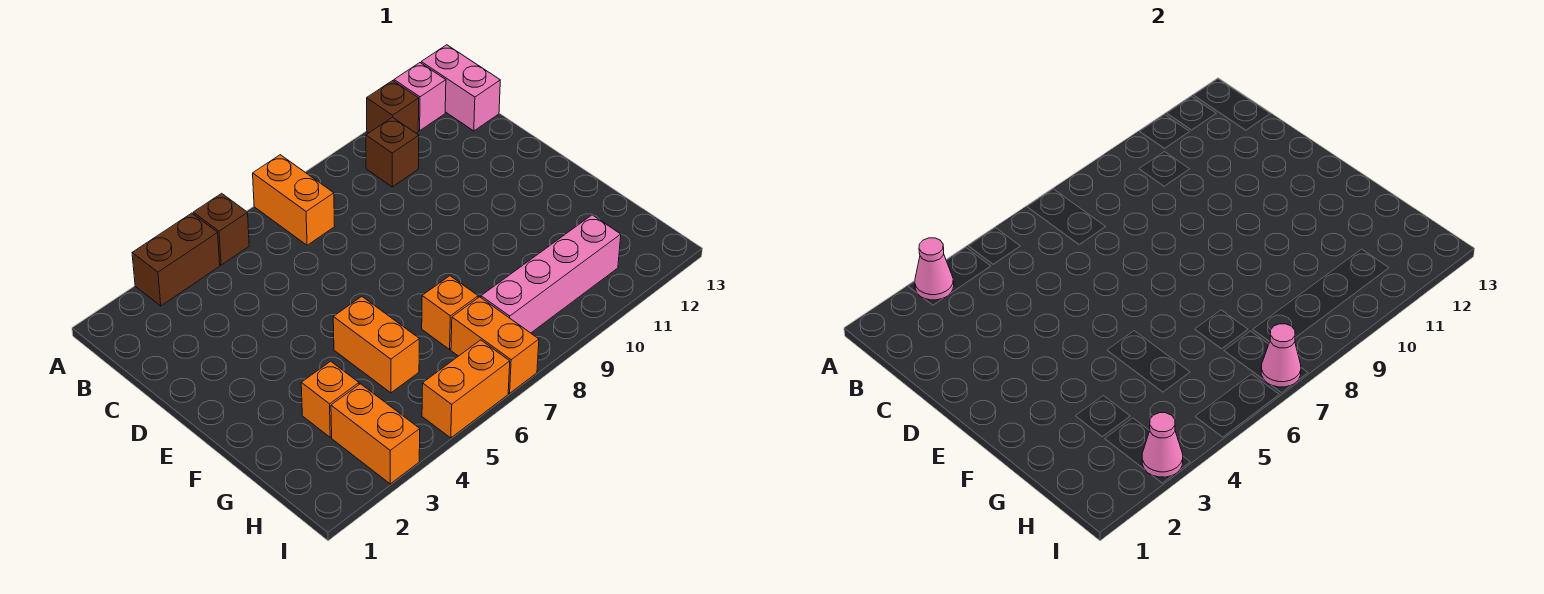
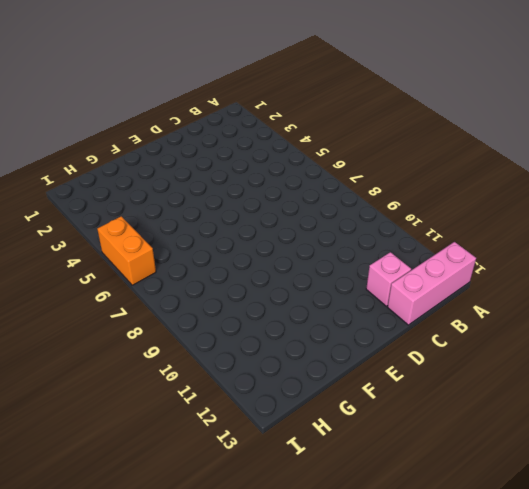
pink 1x3 brick [388,242,476,325] -> pink 1x2 brick [421,45,500,131]
pink 1x1 brick [366,252,411,306] -> pink 1x1 brick moved to [394,63,446,131]
none -> brown 1x2 brick [132,213,220,306]
none -> brown 1x1 brick [193,193,249,265]
none -> orange 1x2 brick [253,155,335,245]

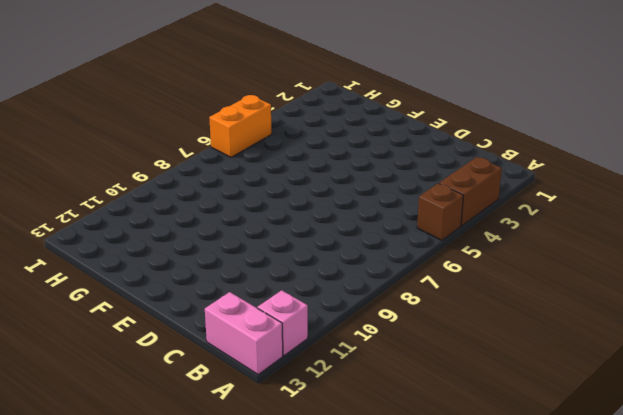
none -> orange 1x2 brick [253,155,335,245]
none -> brown 1x1 brick [367,81,419,133]
none -> brown 1x1 brick [366,117,419,187]

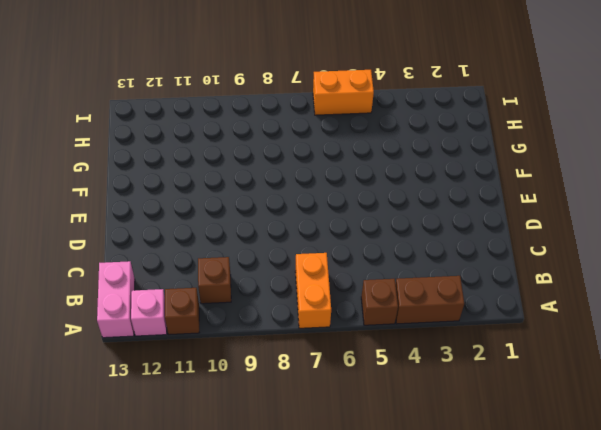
none -> orange 1x2 brick [333,297,419,393]
none -> orange 1x1 brick [301,361,359,437]
none -> orange 1x1 brick [422,276,478,349]

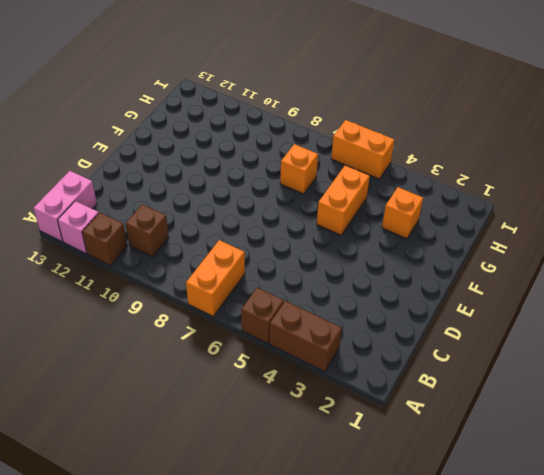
none -> orange 1x2 brick [331,384,420,484]
none -> orange 1x2 brick [451,297,539,393]
none -> pink 1x4 brick [481,215,621,333]

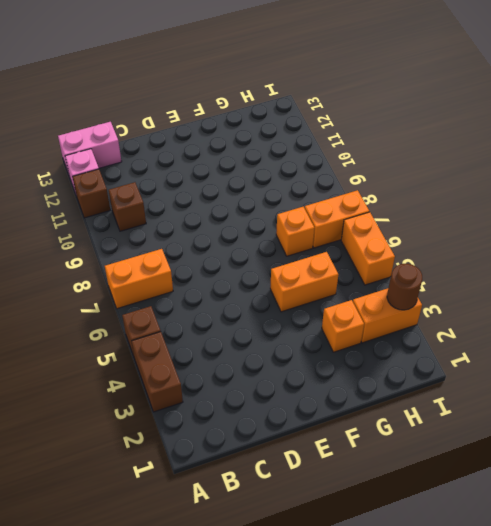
brown 1x1 round brick [387,264,422,310] -> pink 1x1 cone [1142,413,1183,477]
none -> pink 1x4 brick [481,215,621,333]
none -> pink 1x1 cone [915,238,954,300]
none -> pink 1x1 cone [1261,324,1301,387]

